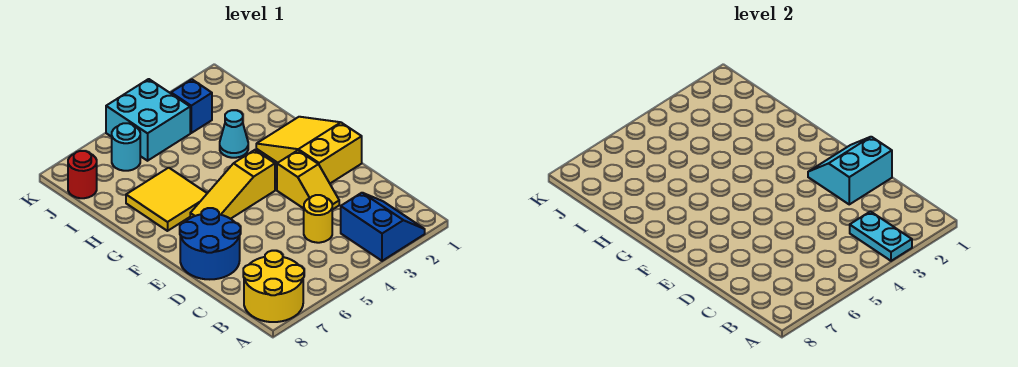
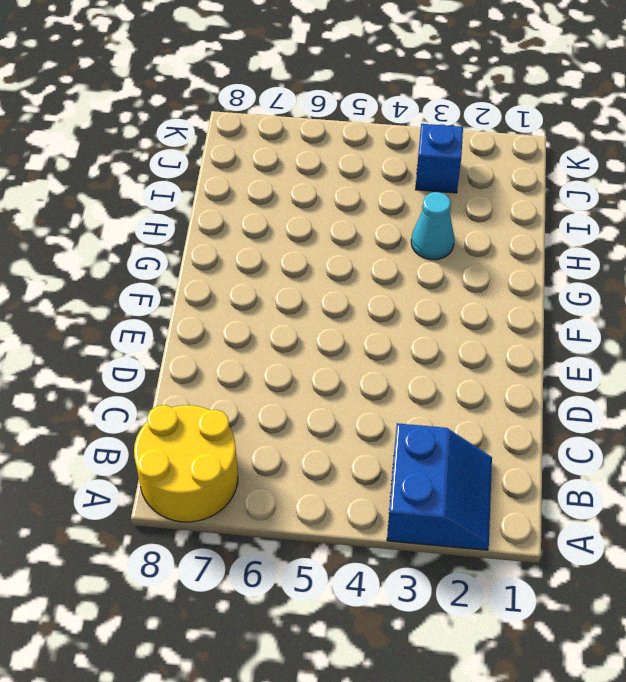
none -> yellow 1x1 round brick [304,195,332,243]
none -> yellow 1x2 slope [277,150,339,210]
none -> blue 2x2 round brick [180,208,240,279]

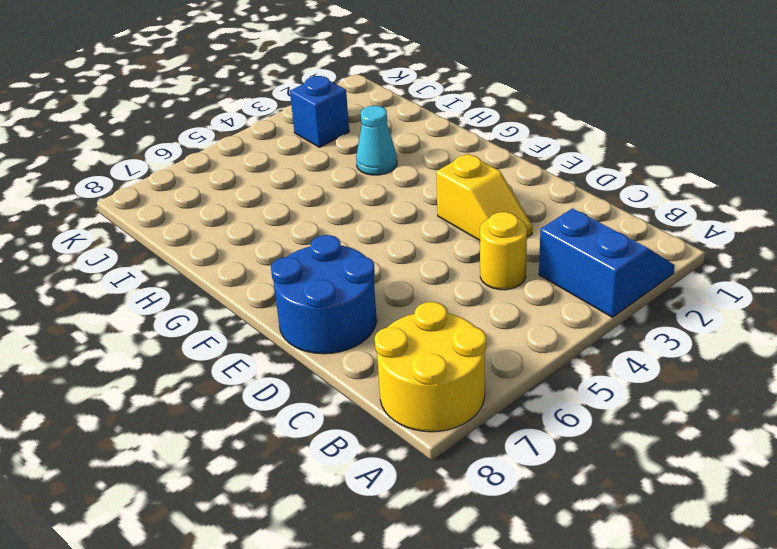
none -> yellow 2x3 slope [256,117,362,183]
none -> yellow 1x3 slope [190,150,275,219]
none -> yellow 2x2 tile [126,168,207,231]

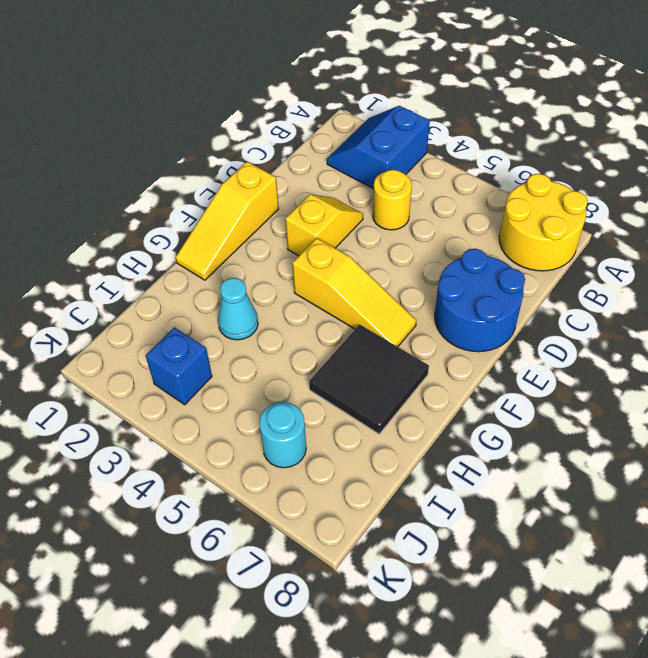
yellow 1x3 slope [175,161,279,280] -> yellow 2x3 slope [256,117,362,183]
black 2x2 tile [309,325,429,434] -> yellow 2x2 tile [126,168,207,231]
none -> cyan 2x2 brick [106,79,190,161]
none -> red 1x1 round brick [68,151,97,198]
none -> cyan 1x2 plate [850,211,912,261]

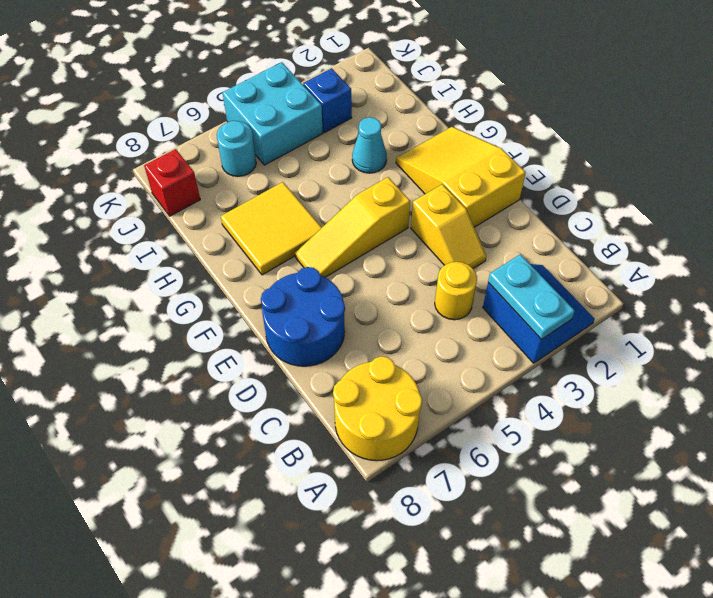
red 1x1 brick [144,149,200,216] -> red 1x1 round brick [68,151,97,198]
none -> cyan 2x2 slope [808,137,892,204]

